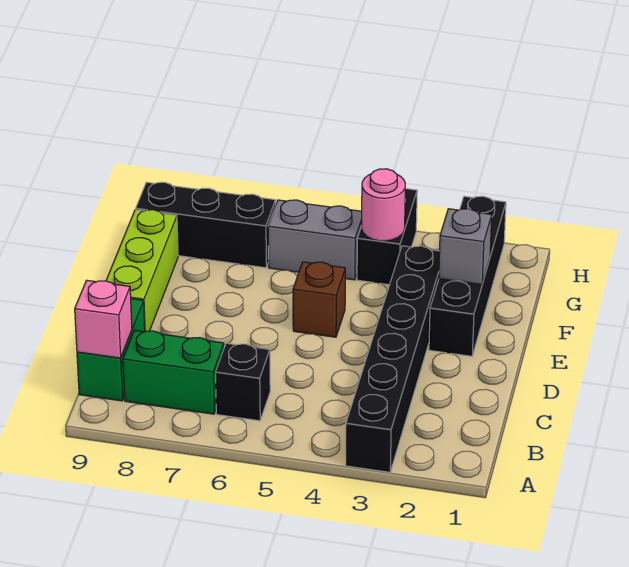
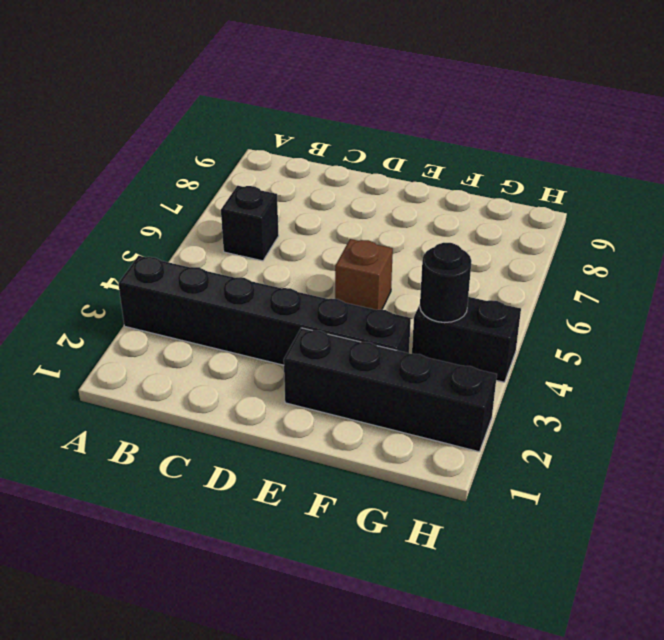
black 1x1 round brick [420,243,471,323] -> pink 1x1 round brick [362,169,405,241]
none -> green 1x2 brick [123,330,224,414]
none -> green 1x2 brick [77,299,145,401]
none -> lime 1x3 brick [106,210,178,331]

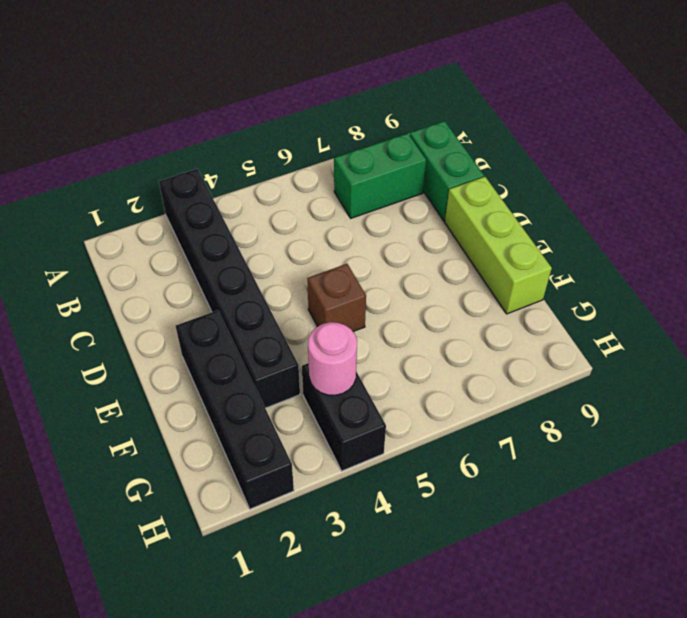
none -> black 1x1 brick [215,343,270,421]
none -> grey 1x2 brick [268,200,362,280]
none -> black 1x3 brick [136,182,276,268]

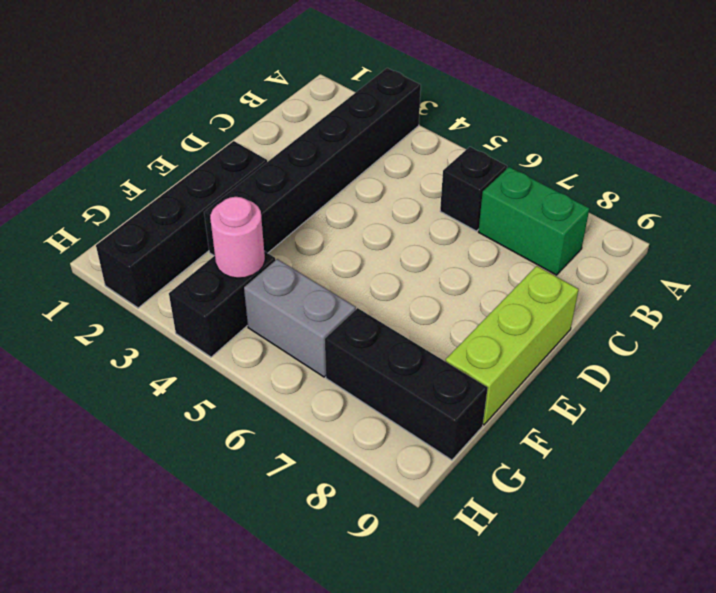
none -> green 1x2 brick [77,299,145,401]
none -> brown 1x1 brick [293,262,345,337]
none -> pink 1x1 brick [75,280,132,358]

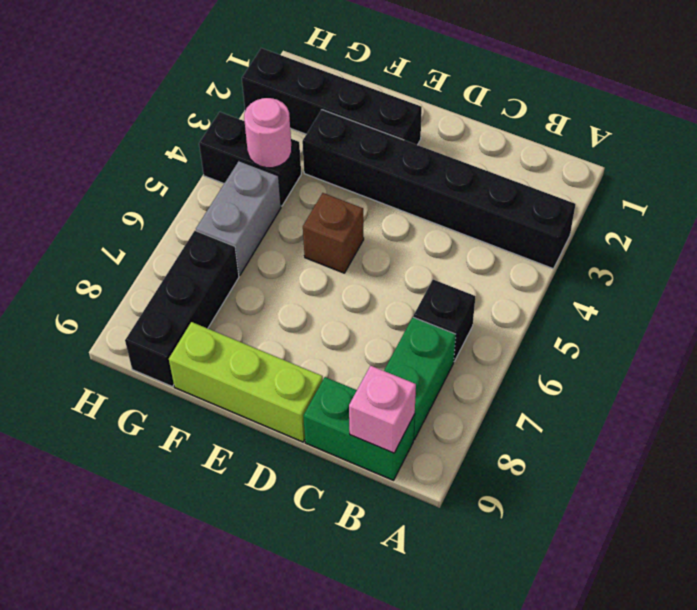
none -> grey 1x1 brick [439,209,492,284]

